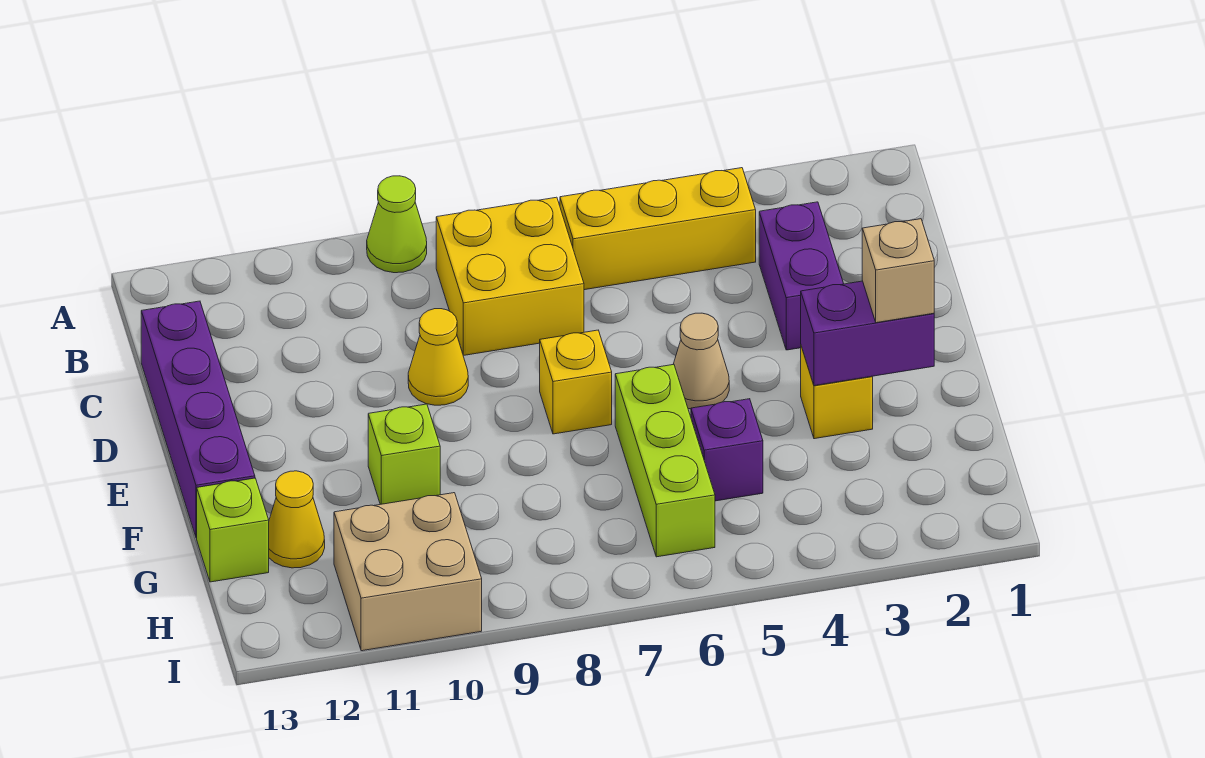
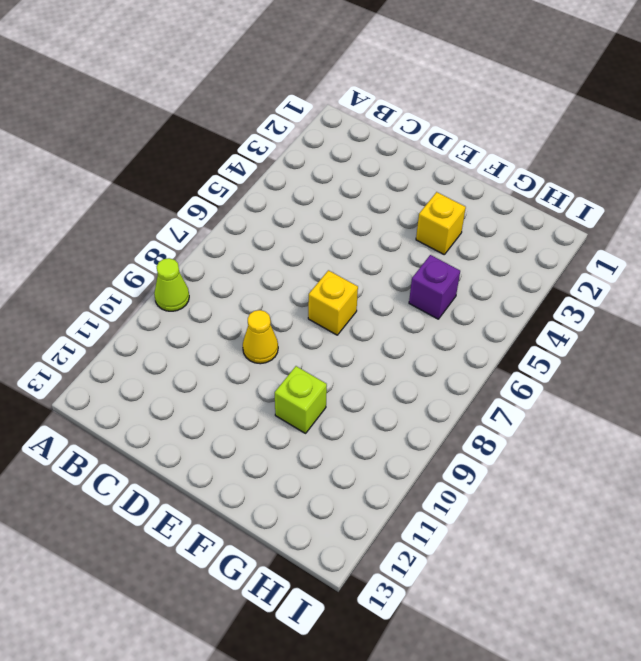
none -> yellow 1x3 brick [560,168,756,290]
none -> yellow 2x2 brick [436,197,584,355]
none -> purple 1x2 brick [759,202,844,350]

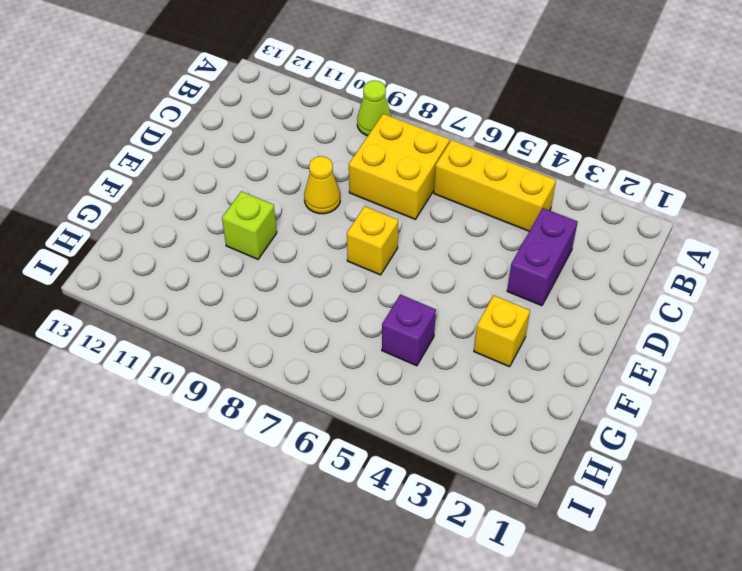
none -> purple 1x4 brick [141,301,255,538]
none -> tan 1x1 cone [674,313,729,409]
none -> lime 1x3 brick [615,364,715,557]

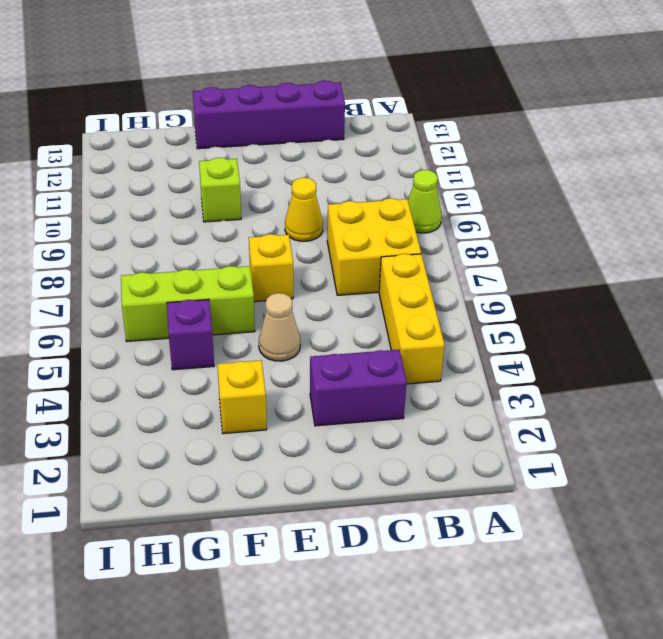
none -> yellow 1x1 cone [269,471,325,568]
none -> lime 1x1 brick [197,478,269,582]
none -> tan 2x2 brick [334,493,482,651]

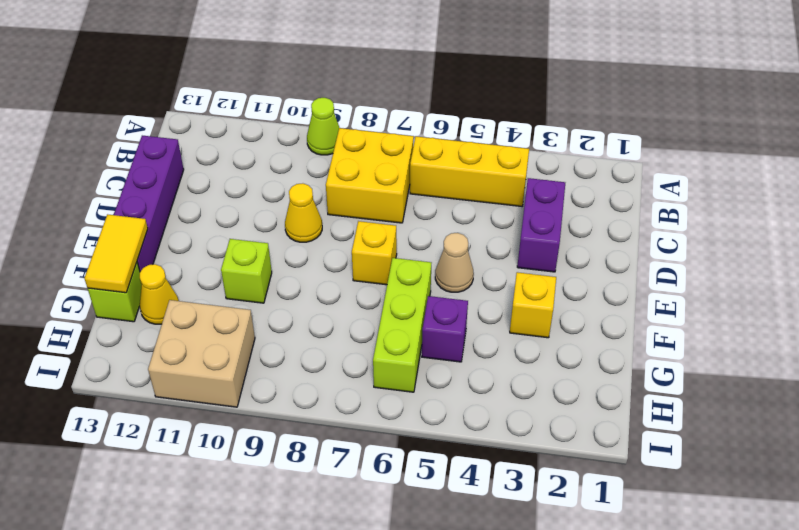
yellow 1x2 tile [85,214,148,293] -> none
none -> purple 1x2 brick [801,281,934,386]
none -> tan 1x1 brick [862,219,934,323]

